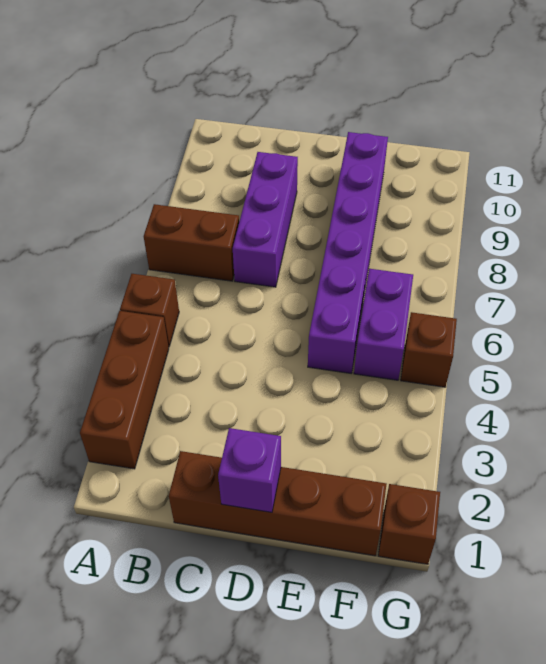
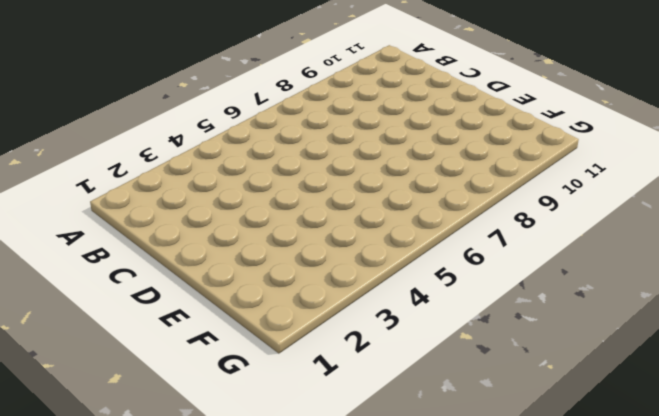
none -> brown 1x3 brick [80,311,169,469]
none -> brown 1x1 brick [120,274,179,347]

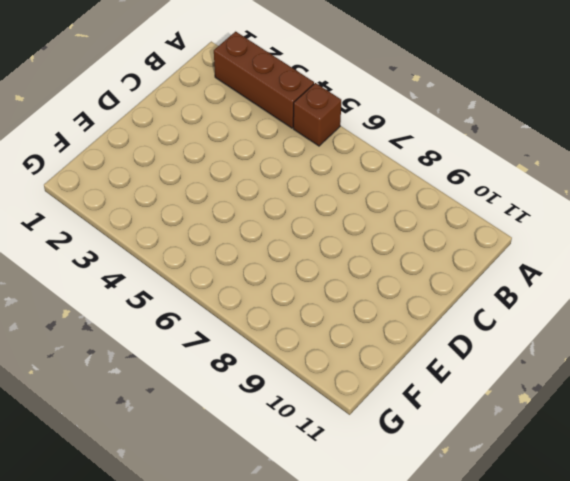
none -> brown 1x2 brick [144,204,239,281]
none -> brown 1x4 brick [169,451,387,556]

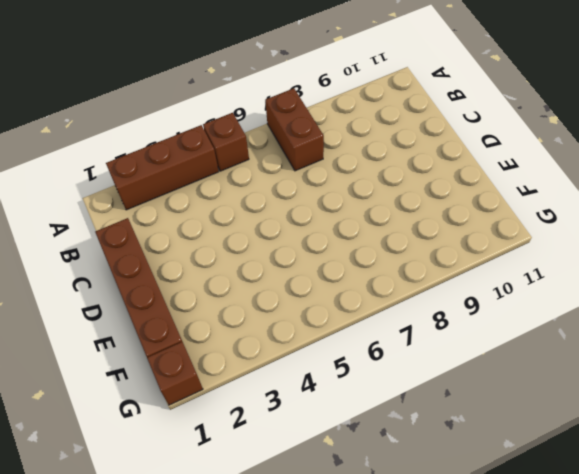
none -> purple 1x3 brick [233,152,298,287]
none -> purple 1x6 brick [308,132,388,373]

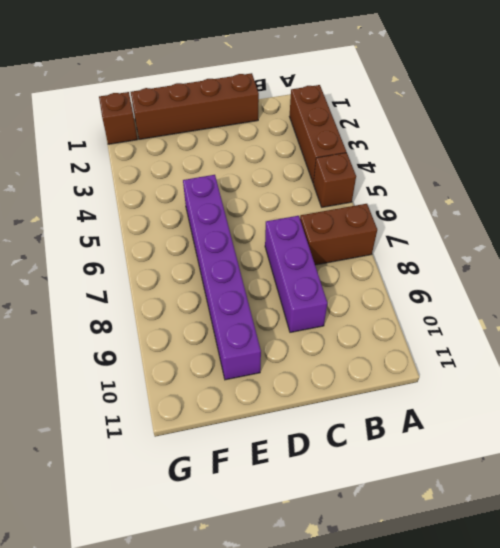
none -> purple 1x2 brick [354,269,413,380]
none -> brown 1x1 brick [401,312,457,387]

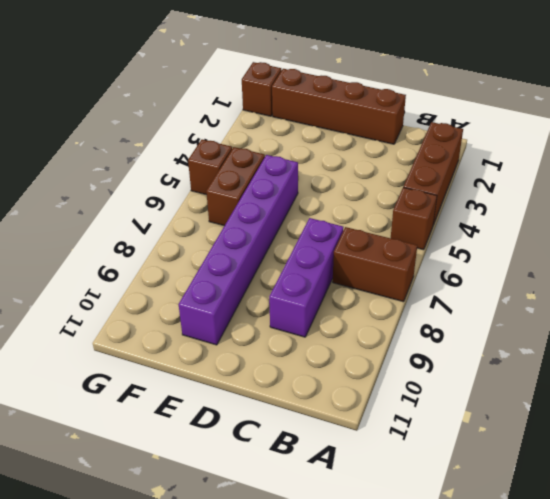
brown 1x2 brick [206,147,265,226] -> purple 1x2 brick [354,269,413,380]
none -> purple 1x1 brick [218,428,281,512]

